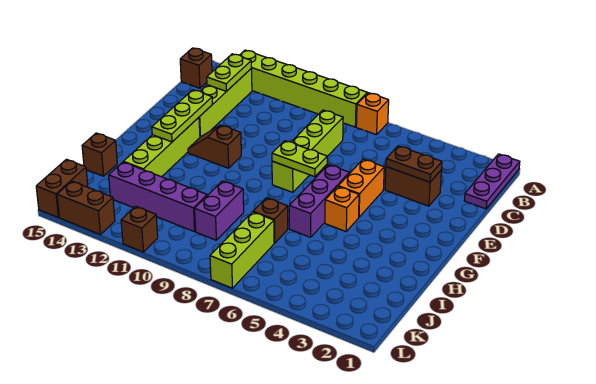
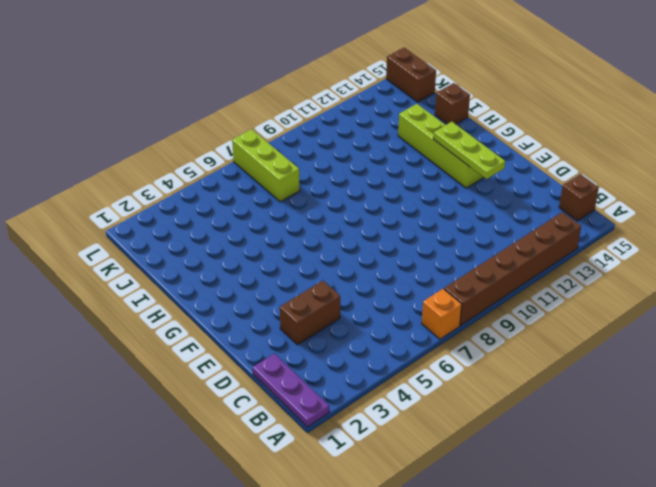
brown 1x6 brick [444,212,581,325] -> lime 1x6 brick [240,50,367,127]
none -> lime 1x4 brick [199,69,252,137]
none -> lime 1x4 brick [272,110,343,192]
none -> orange 1x2 brick [338,159,384,217]

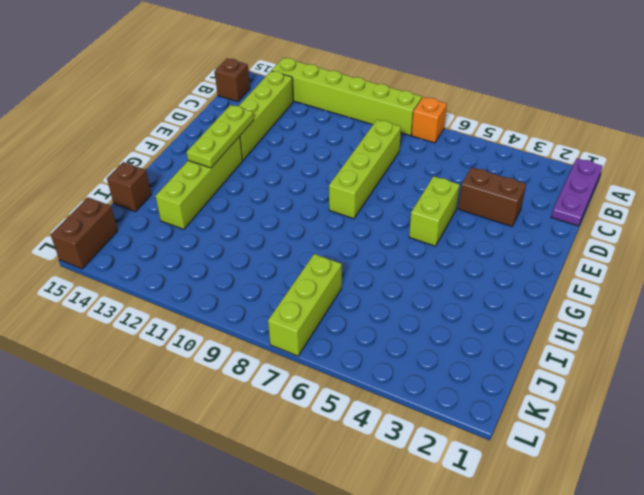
lime 1x2 brick [409,176,460,246] -> orange 1x2 brick [338,159,384,217]
none -> purple 1x3 brick [289,165,349,237]
none -> brown 1x2 slope [188,125,241,168]
none -> orange 1x1 brick [325,187,359,231]

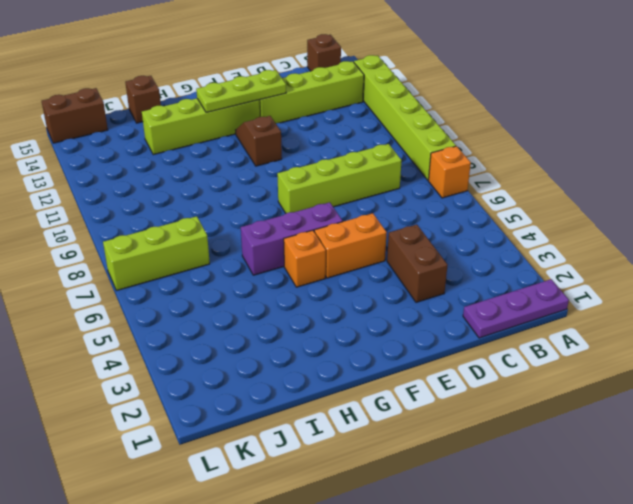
none -> brown 1x1 brick [253,198,288,243]
none -> purple 1x2 brick [195,181,244,240]
none -> purple 1x4 brick [109,162,207,232]

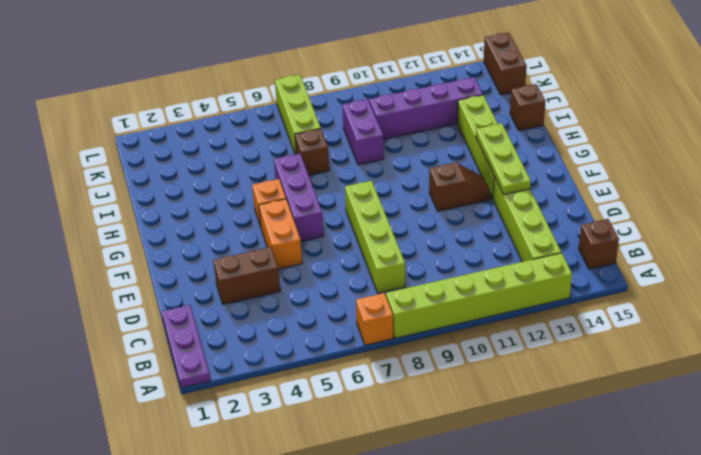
none -> brown 1x1 brick [121,206,158,252]
none -> brown 1x2 brick [57,181,115,234]
none -> lime 1x2 plate [207,54,252,91]

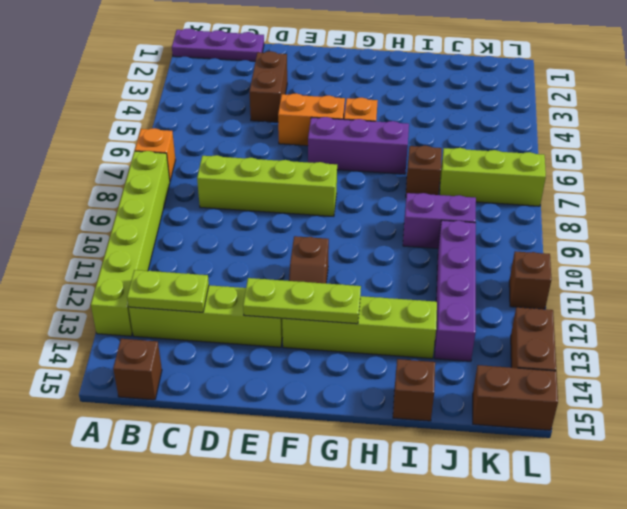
none -> brown 1x2 plate [386,146,442,182]
none -> lime 1x2 plate [272,141,327,177]

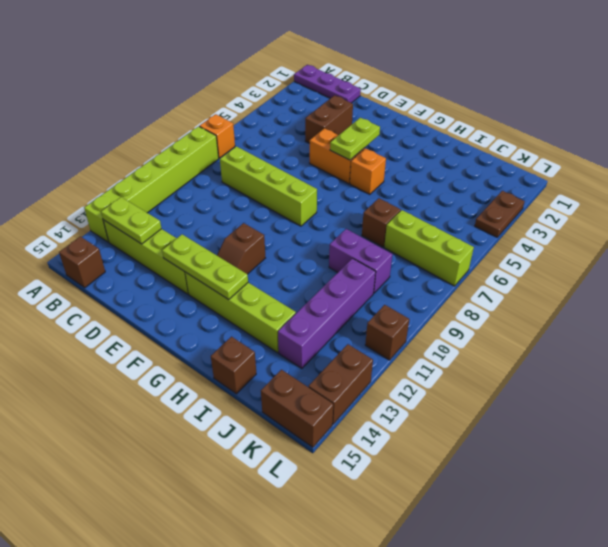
lime 1x2 plate [330,118,380,160] -> lime 1x2 plate moved to [272,141,327,177]
brown 1x2 plate [475,191,525,237] -> brown 1x2 plate moved to [386,146,442,182]
none -> purple 1x3 brick [289,165,349,237]

